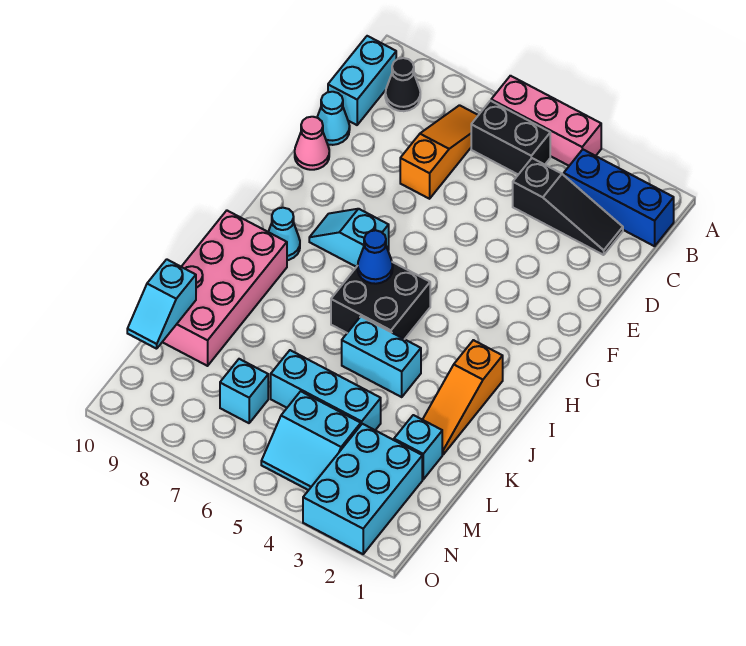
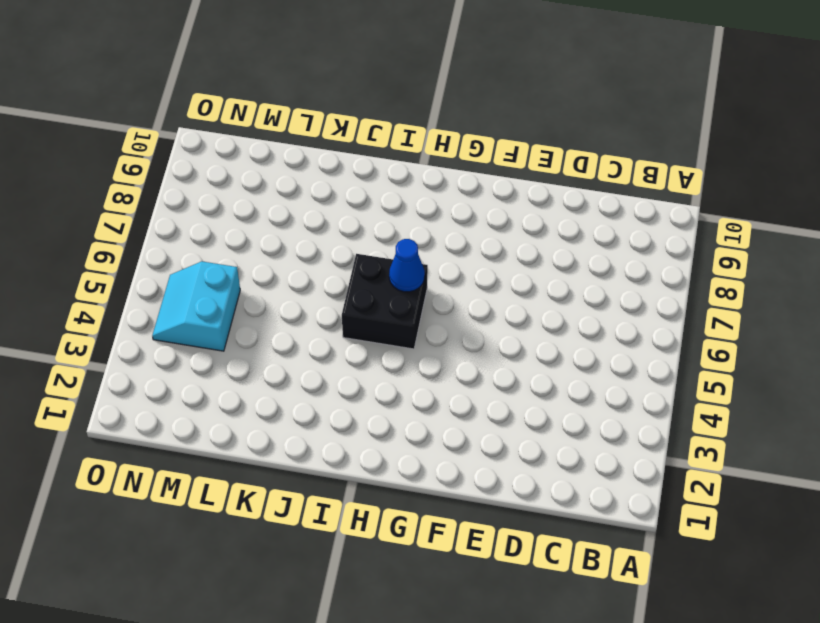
none -> pink 1x3 brick [491,76,601,166]
none -> blue 1x3 brick [564,150,674,246]
none -> black 1x2 brick [471,101,550,175]

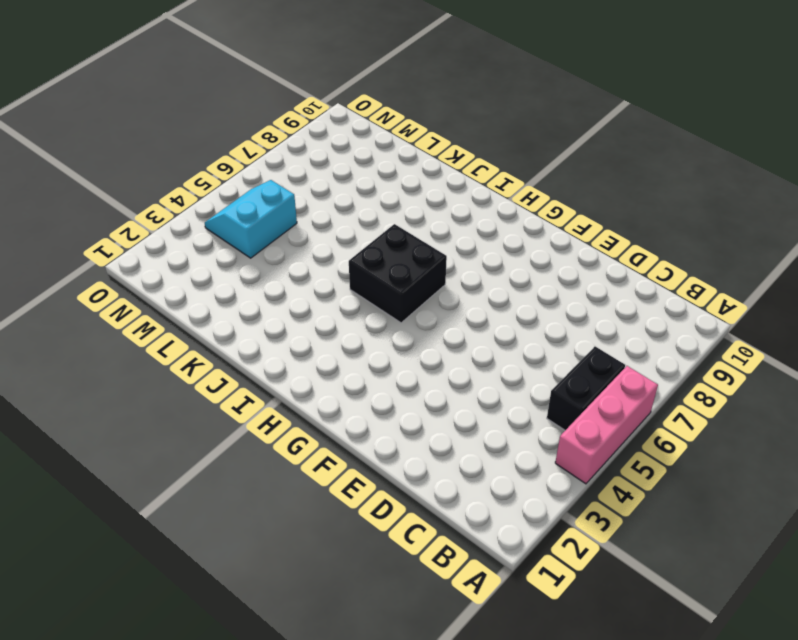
none -> blue 1x3 brick [564,150,674,246]
none -> orange 1x3 slope [400,105,478,199]
none -> black 1x1 cone [385,58,420,111]

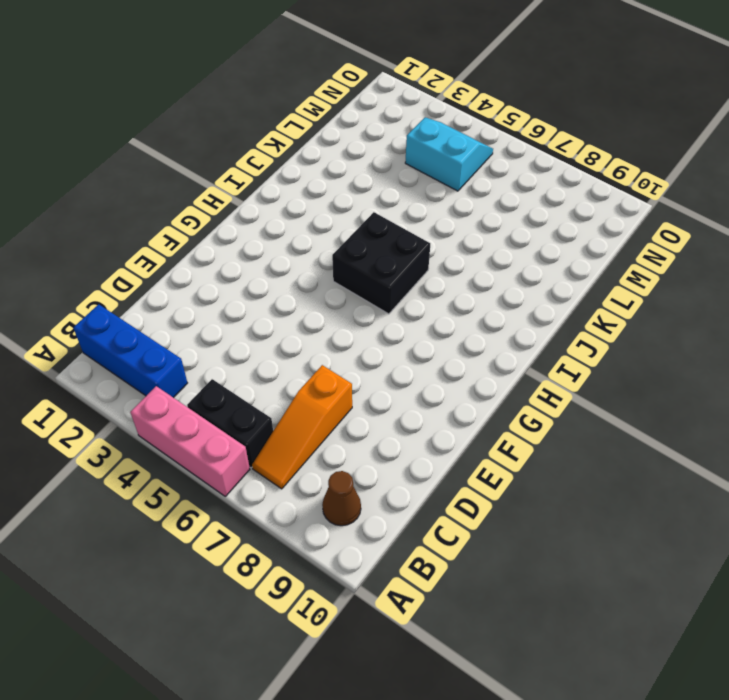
brown 1x1 cone [322,471,361,526] -> black 1x1 cone [385,58,420,111]
none -> cyan 1x2 brick [328,36,396,125]
none -> black 1x3 slope [513,158,623,255]
none -> cyan 1x1 cone [317,92,350,145]

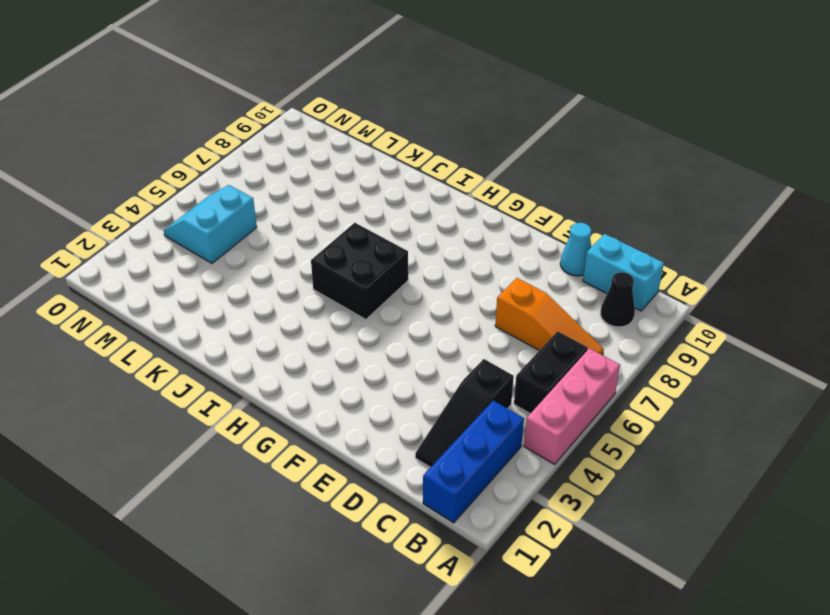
none -> pink 1x1 cone [295,117,329,170]
none -> cyan 1x2 slope [309,209,389,267]
none -> cyan 1x1 cone [268,208,300,260]

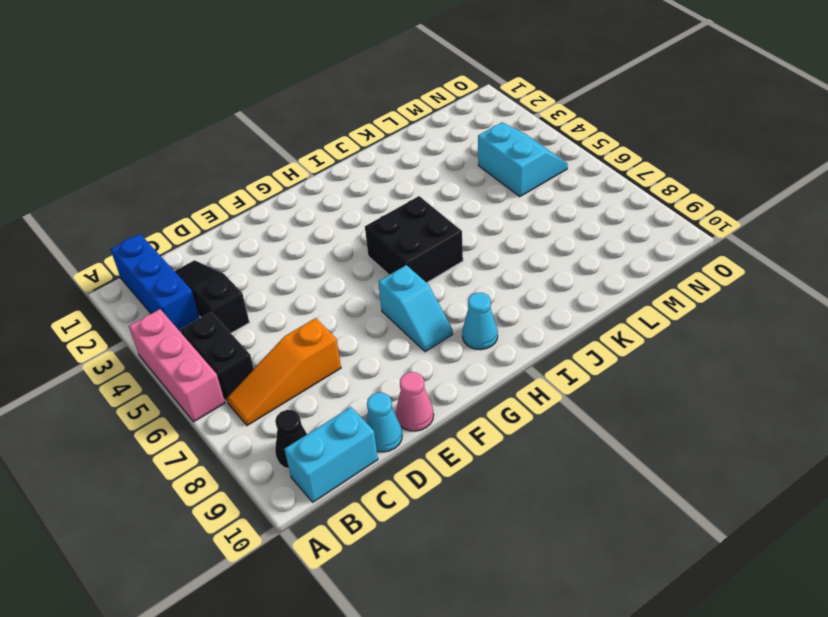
none -> orange 1x3 slope [423,340,503,454]
none -> pink 2x4 brick [163,211,287,366]
none -> cyan 1x2 brick [342,317,421,397]

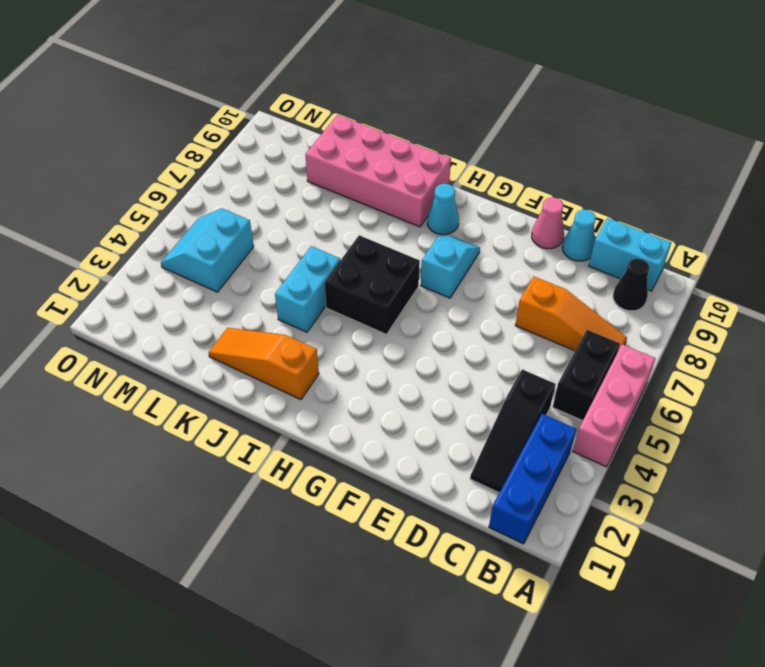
none -> cyan 1x1 brick [394,415,442,479]
none -> cyan 1x3 brick [271,350,381,430]
none -> cyan 2x3 brick [303,424,422,554]

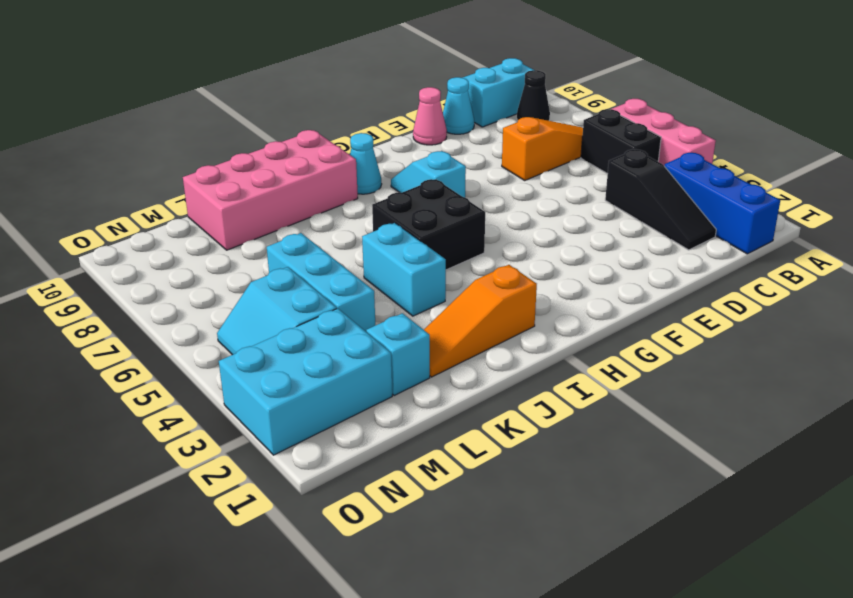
none -> cyan 1x1 brick [220,359,268,423]
none -> blue 1x1 cone [358,230,393,284]
none -> cyan 1x2 slope [127,259,196,349]

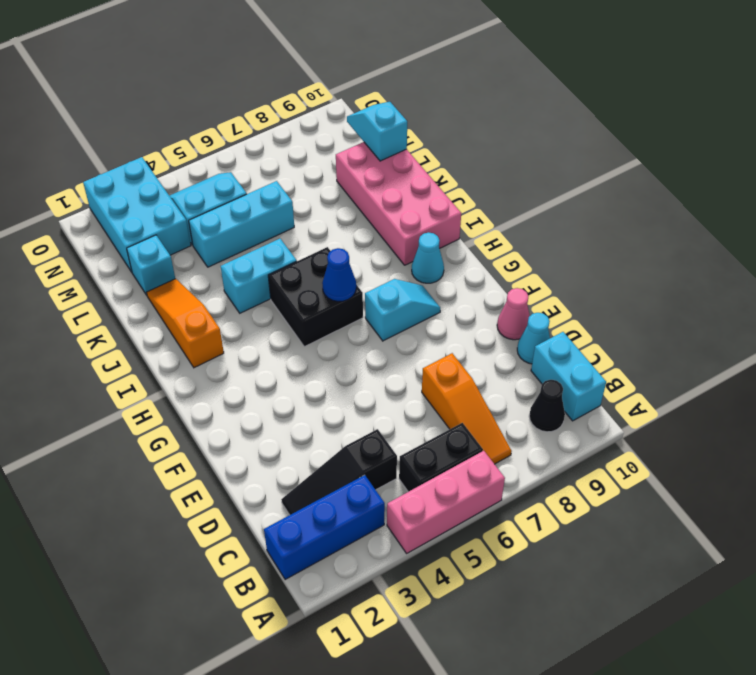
none -> cyan 1x1 brick [220,359,268,423]

